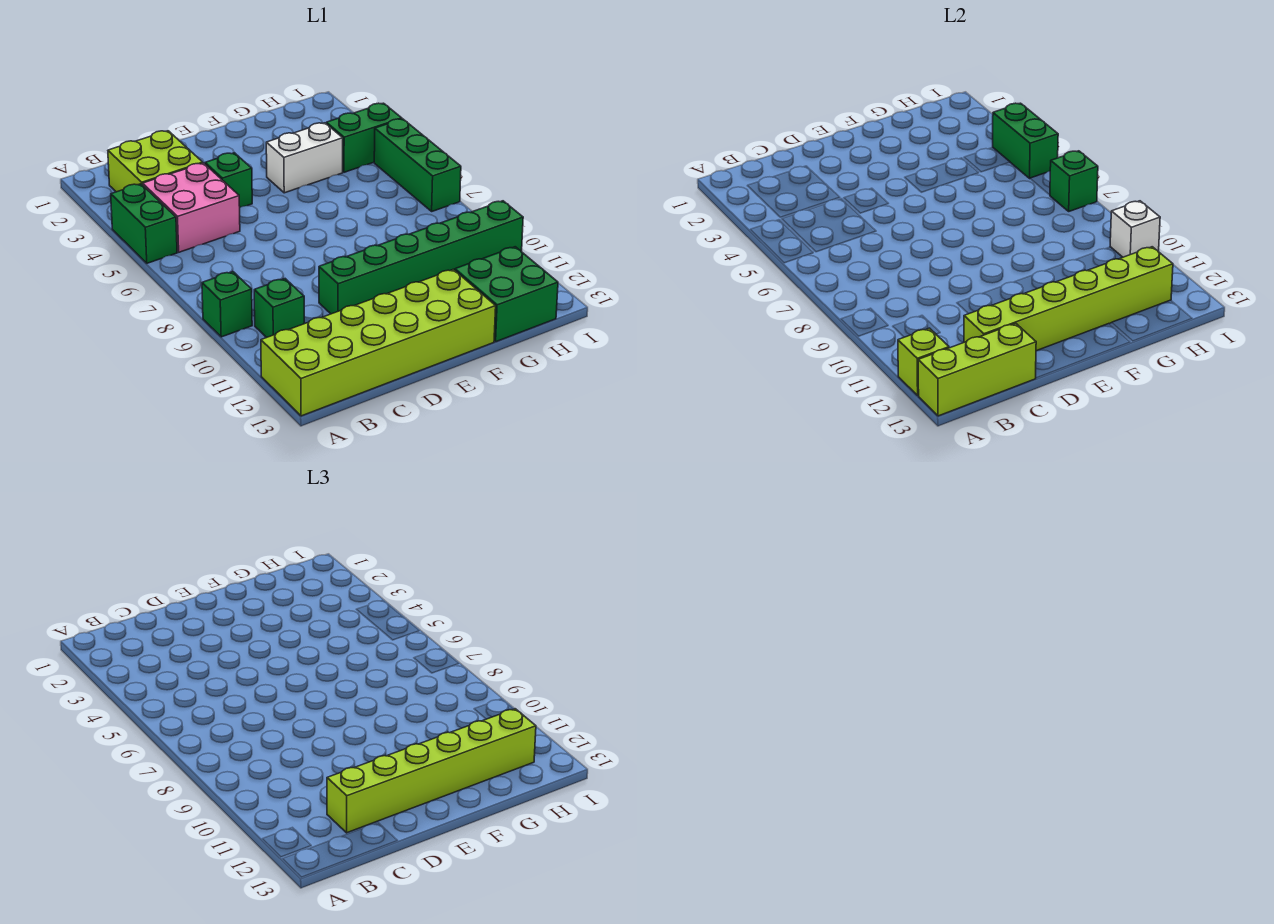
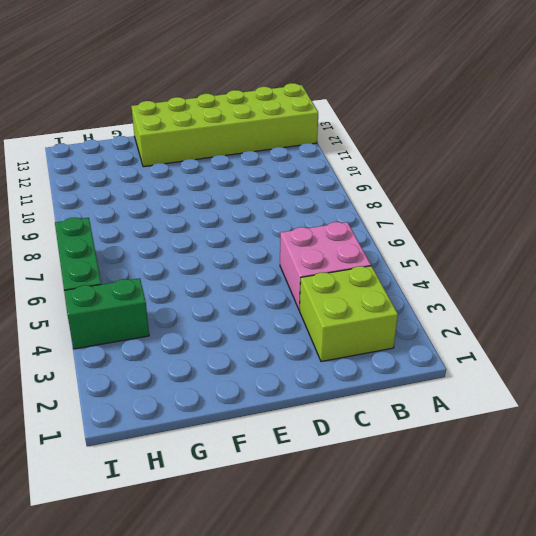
none -> green 1x2 brick [111,184,177,263]
none -> green 1x1 brick [202,272,252,337]
none -> green 1x1 brick [254,279,304,338]

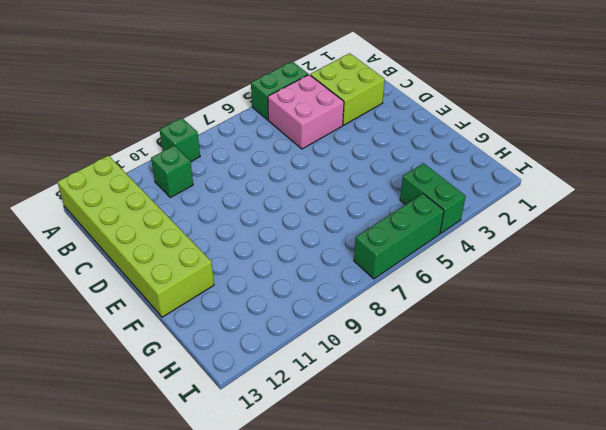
none -> green 1x1 brick [205,153,252,207]
none -> green 1x6 brick [319,201,523,314]
none -> white 1x2 brick [266,123,343,193]

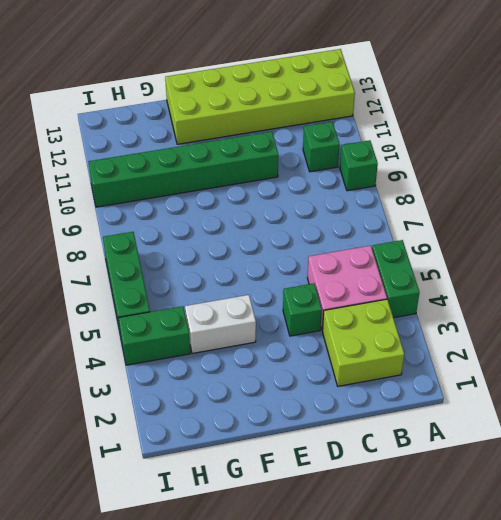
none -> green 2x2 brick [455,247,558,342]
none -> lime 1x1 brick [898,328,949,395]
none -> lime 1x3 brick [918,323,1036,416]

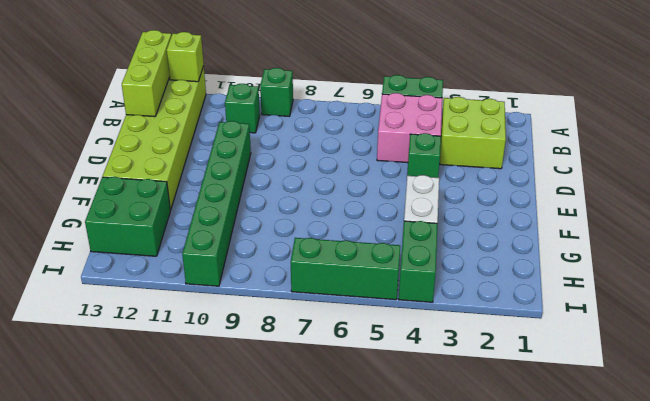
none -> lime 1x6 brick [964,247,1173,351]
none -> green 1x2 brick [993,103,1058,178]
none -> green 1x1 brick [1050,151,1098,211]

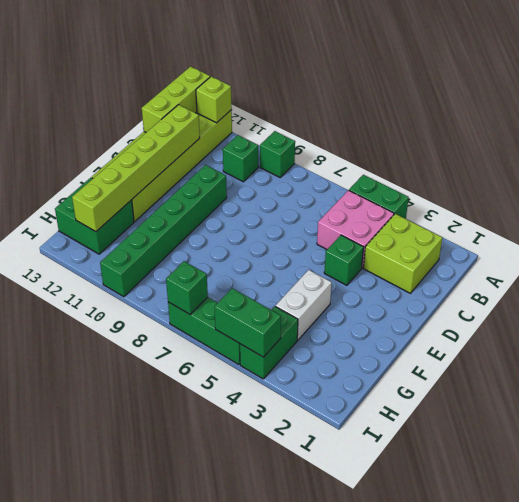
none -> white 1x1 brick [1110,201,1160,257]
none -> lime 1x6 brick [327,709,536,833]

